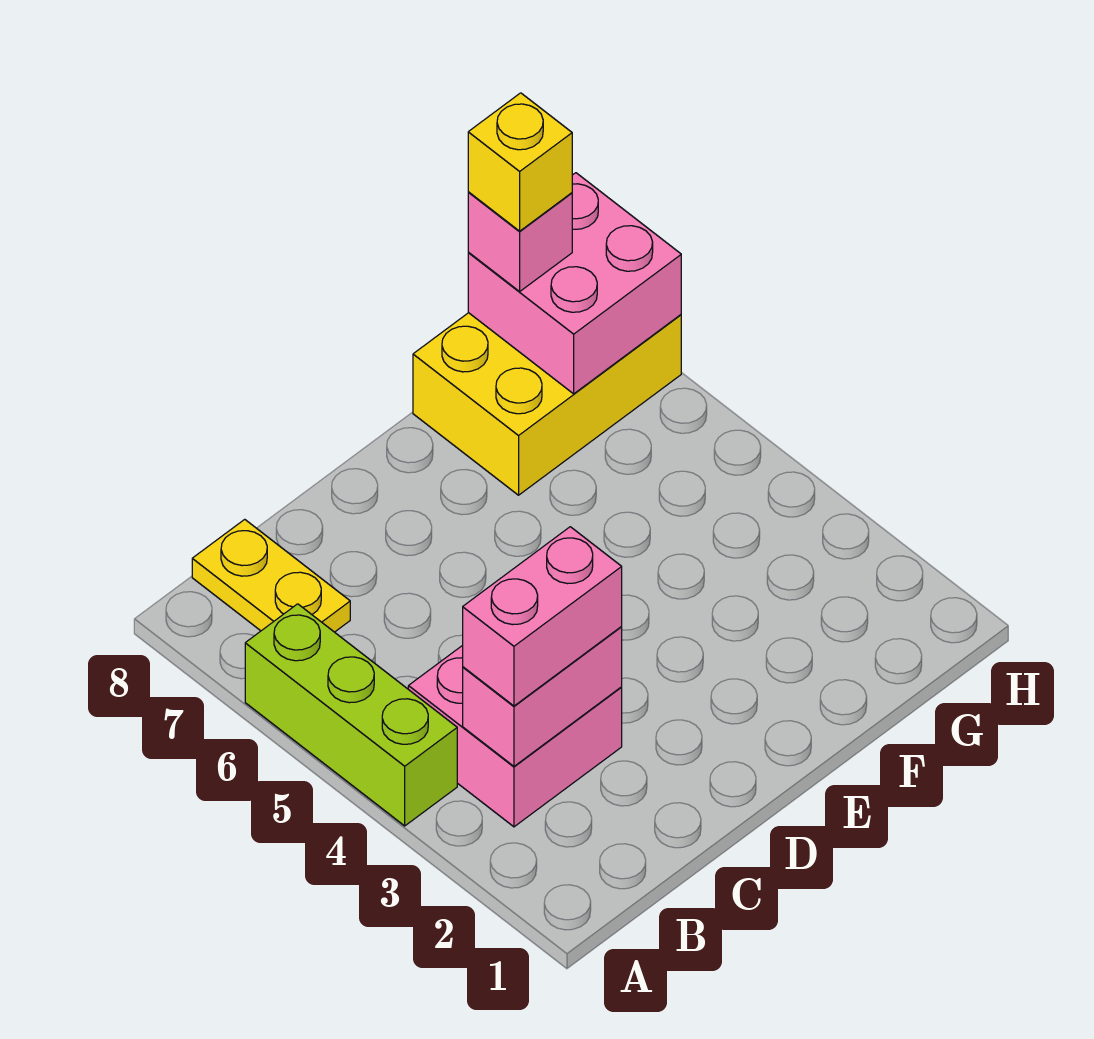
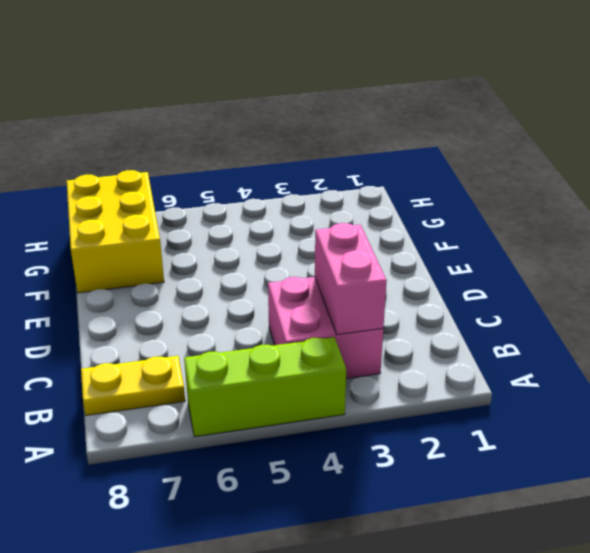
none -> pink 2x2 brick [468,173,681,394]
none -> pink 1x2 brick [463,527,622,706]

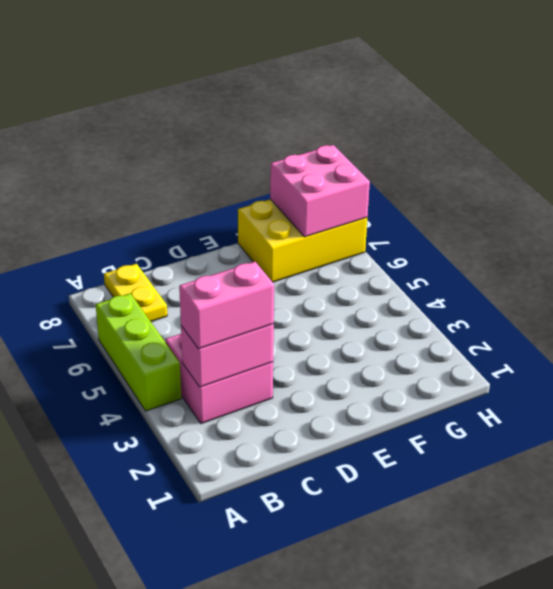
none -> pink 1x1 brick [468,192,572,291]
none -> yellow 1x1 brick [468,93,572,231]

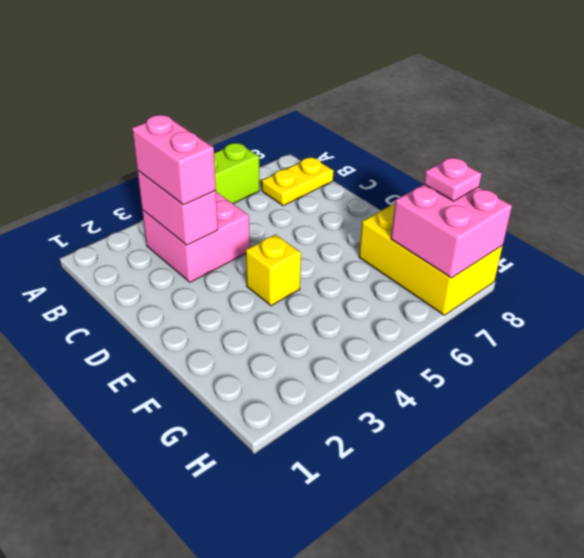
yellow 1x1 brick [246,234,301,306] -> yellow 1x1 brick moved to [468,93,572,231]
pink 1x1 plate [424,157,481,201] -> pink 1x1 brick [468,192,572,291]

